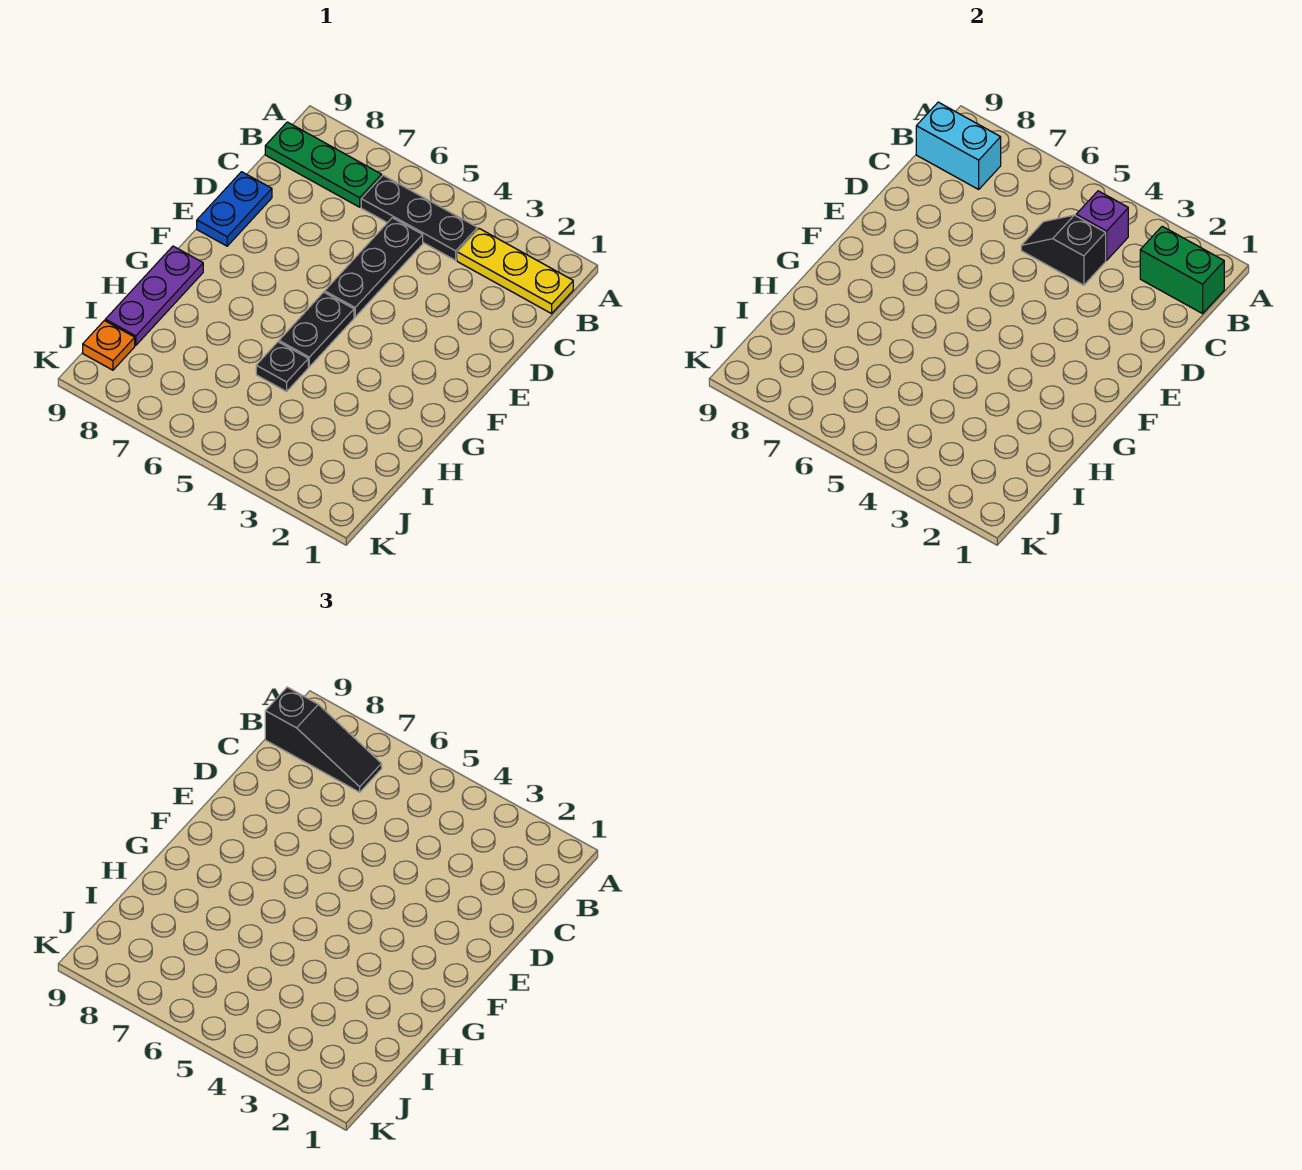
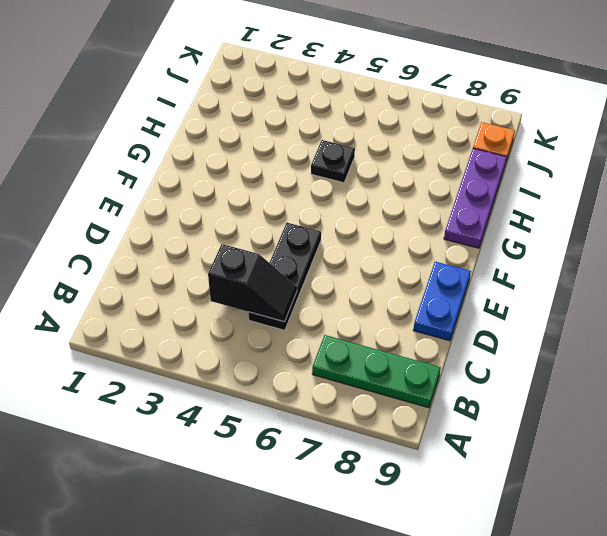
none -> yellow 1x3 plate [457,229,573,314]
none -> black 1x3 plate [361,175,477,260]
none -> black 1x2 plate [279,292,354,367]

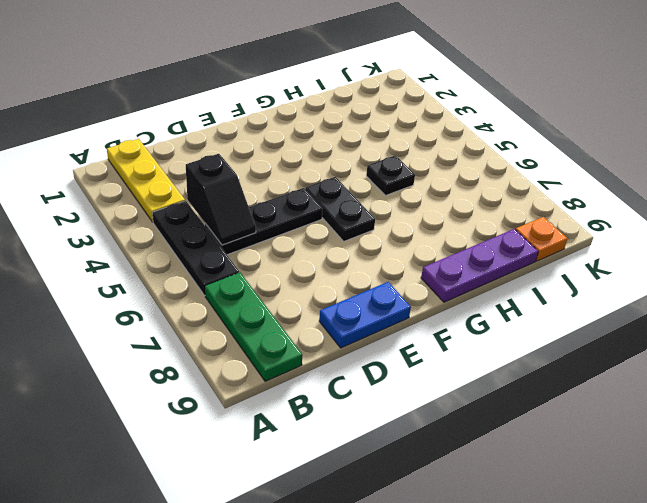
black 1x2 plate [305,177,375,241] -> black 1x2 plate turned to [279,292,354,367]
none -> green 1x2 brick [1140,226,1224,314]
none -> purple 1x1 brick [1076,191,1128,260]
none -> cyan 1x2 brick [916,102,1001,189]

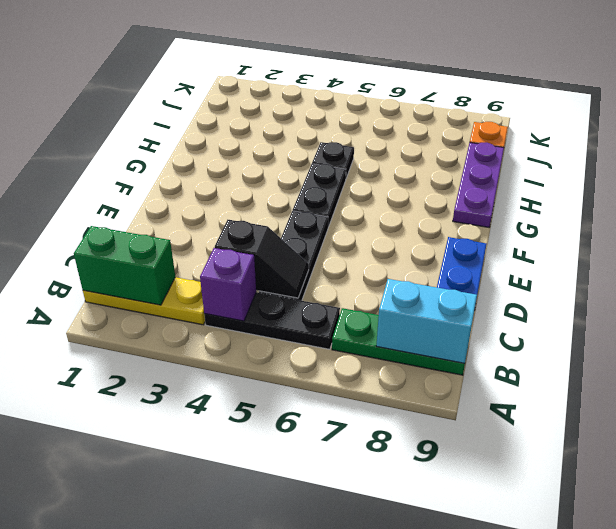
none -> black 1x3 slope [265,687,382,792]

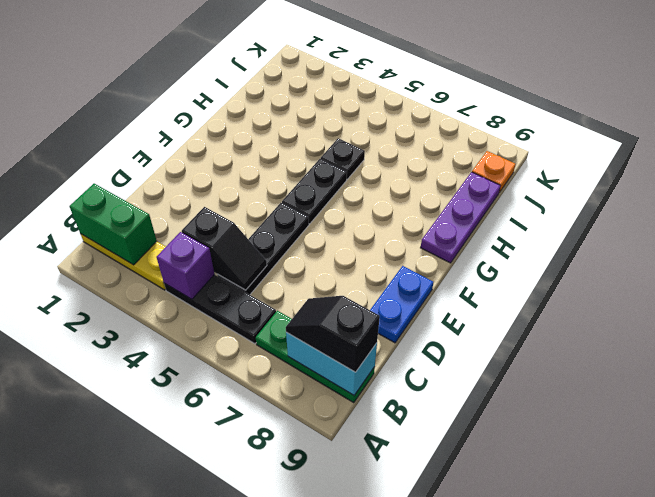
black 1x2 slope [286,296,380,372] -> black 1x3 slope [265,687,382,792]

